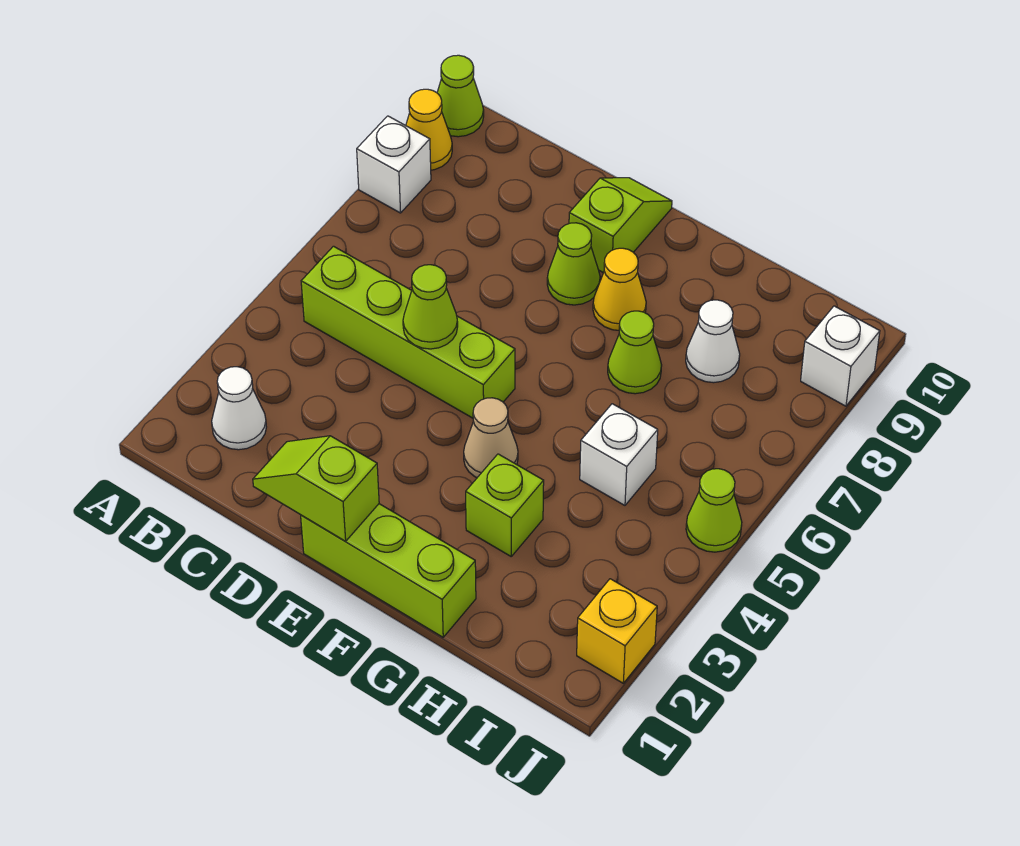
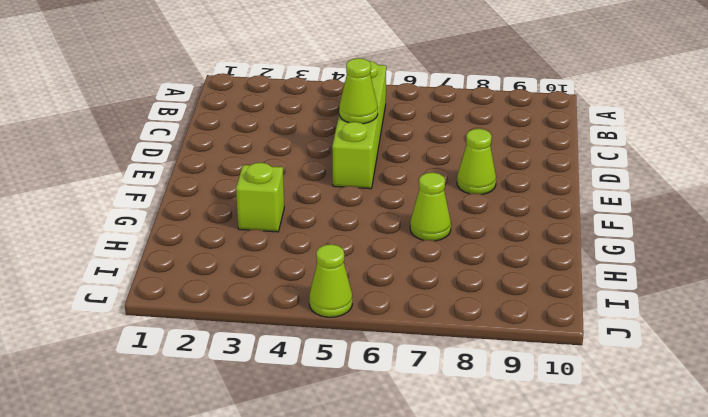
none -> white 1x1 brick [357,116,431,213]
none -> yellow 1x1 cone [406,89,452,170]
none -> lime 1x1 cone [437,55,484,137]

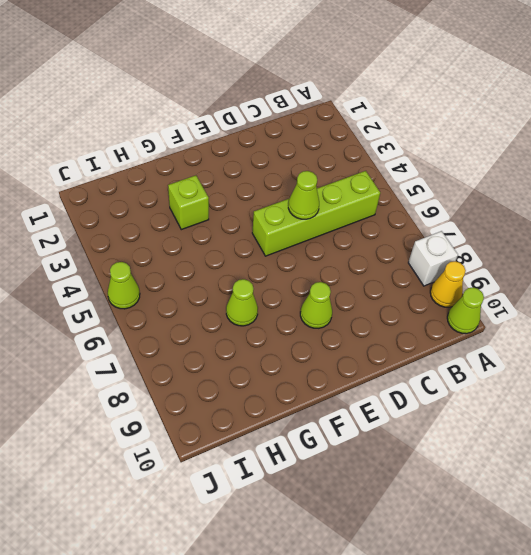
none -> white 1x1 cone [212,367,266,450]
none -> lime 1x3 brick [301,504,476,637]
none -> lime 1x2 slope [569,178,672,273]

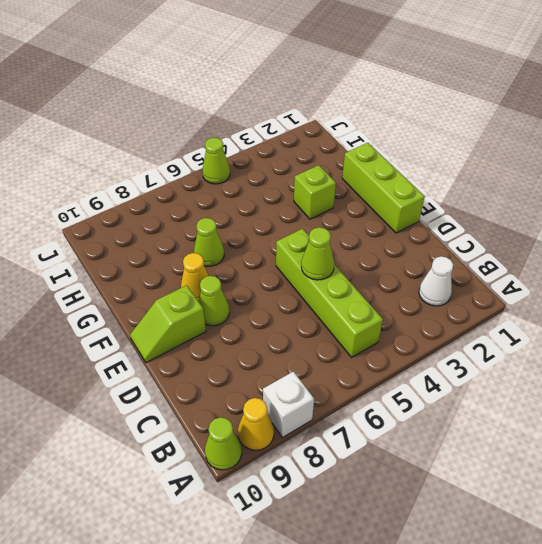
none -> tan 1x1 cone [464,398,518,477]
none -> white 1x1 brick [580,404,658,505]
none -> white 1x1 cone [686,300,740,383]

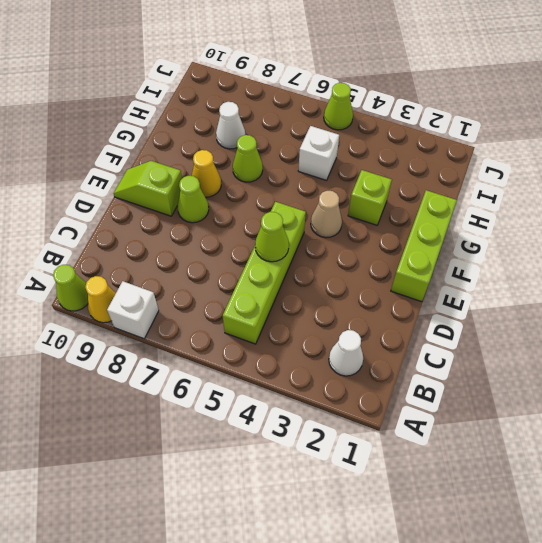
none -> yellow 1x1 brick [577,579,657,683]
none -> white 1x1 brick [801,306,880,406]
none -> lime 1x2 slope [253,436,379,541]

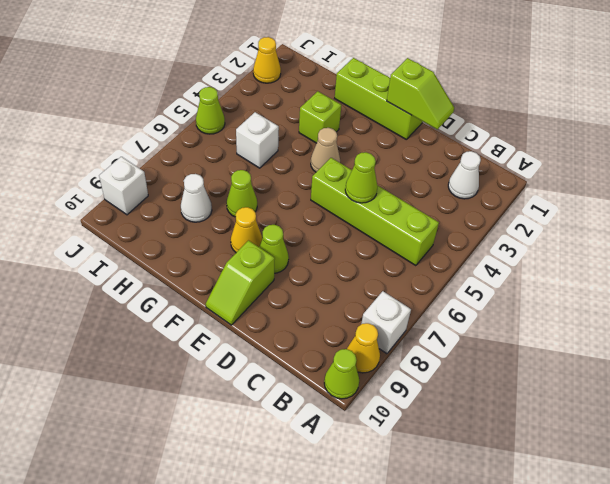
yellow 1x1 cone [253,37,281,83] -> yellow 1x1 brick [577,579,657,683]

